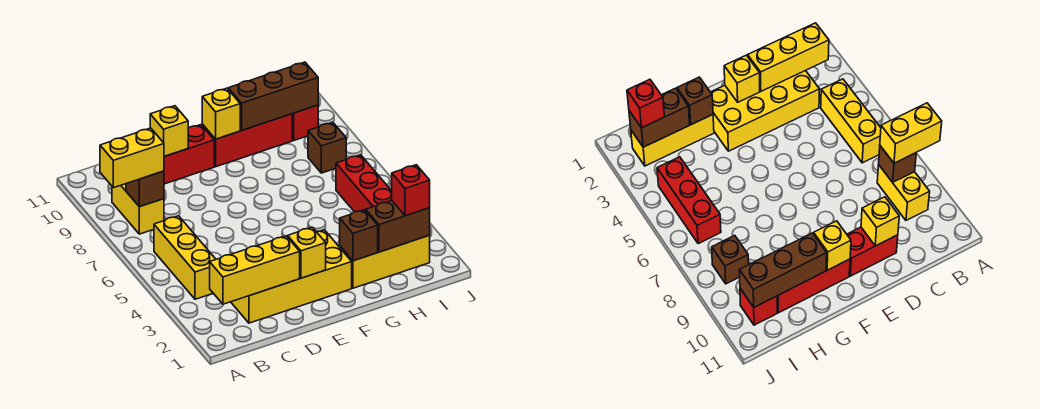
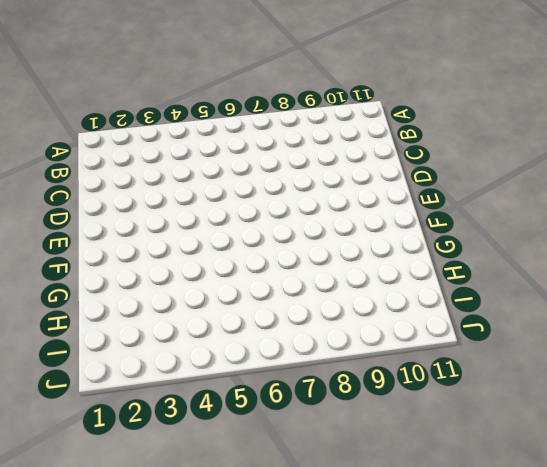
none -> yellow 1x3 brick [154,216,216,299]
none -> yellow 1x2 brick [112,184,164,234]
none -> yellow 2x4 brick [231,230,352,323]

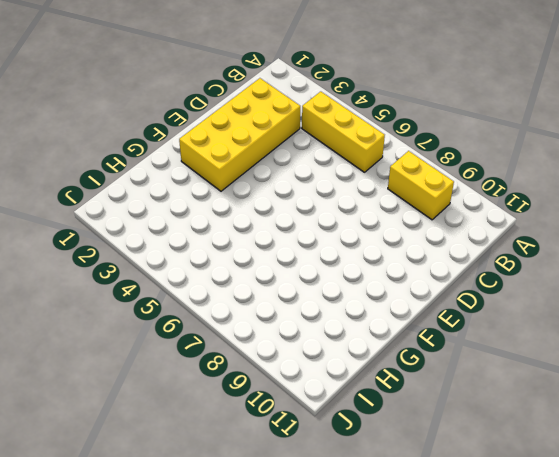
none -> red 1x2 brick [164,125,214,184]
none -> red 1x3 brick [202,114,292,167]
none -> yellow 1x3 brick [340,235,430,288]

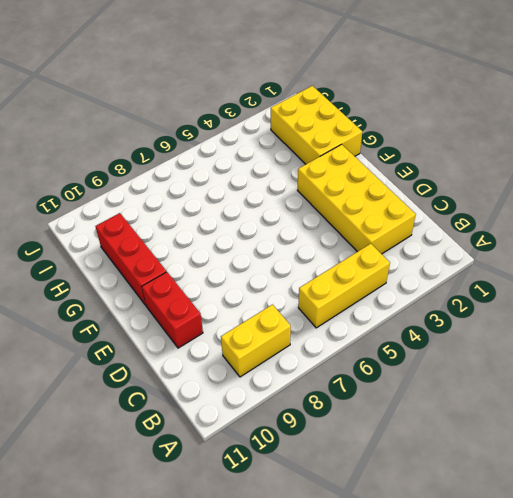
yellow 2x3 brick [271,86,362,164] -> yellow 1x3 brick [340,235,430,288]
none -> red 1x3 brick [336,155,392,212]
none -> brown 1x1 brick [308,122,346,173]
none -> red 1x1 brick [292,105,318,140]

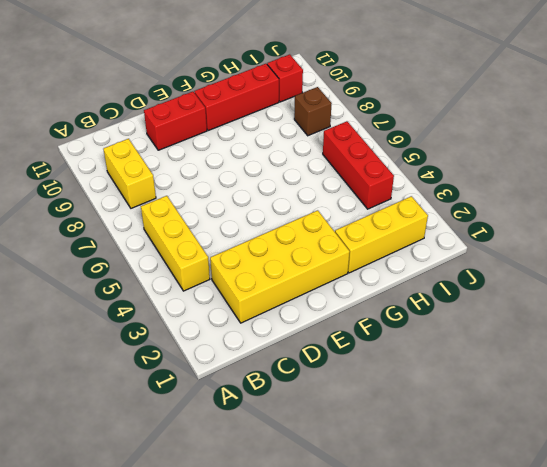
none -> yellow 1x3 brick [210,236,300,304]
none -> brown 1x1 brick [126,171,164,207]
none -> yellow 1x1 brick [150,106,188,156]

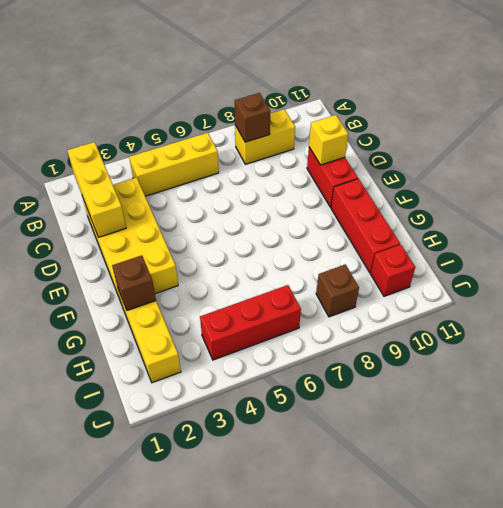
none -> yellow 1x1 brick [288,227,326,278]
none -> yellow 1x1 brick [202,88,240,139]
none -> brown 1x3 brick [228,62,318,130]

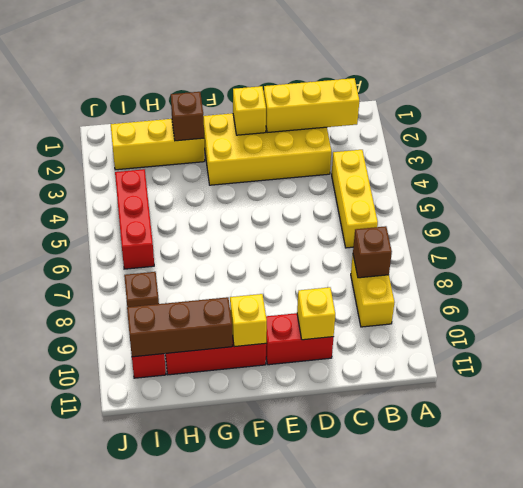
none -> brown 1x2 brick [366,201,430,252]
none -> yellow 1x2 brick [100,128,164,188]
none -> red 1x1 brick [392,165,430,216]

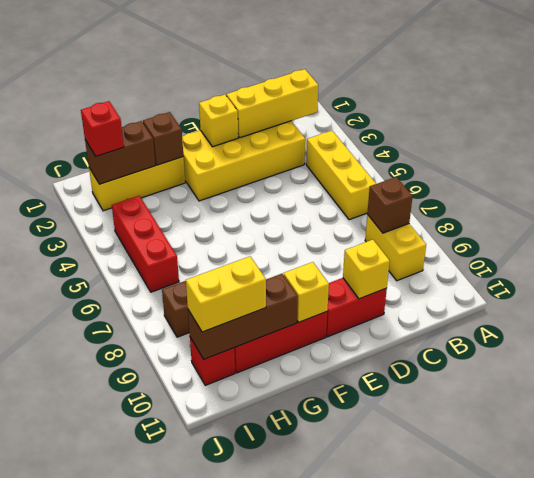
yellow 1x2 brick [186,256,266,332] -> yellow 1x2 brick moved to [100,128,164,188]

